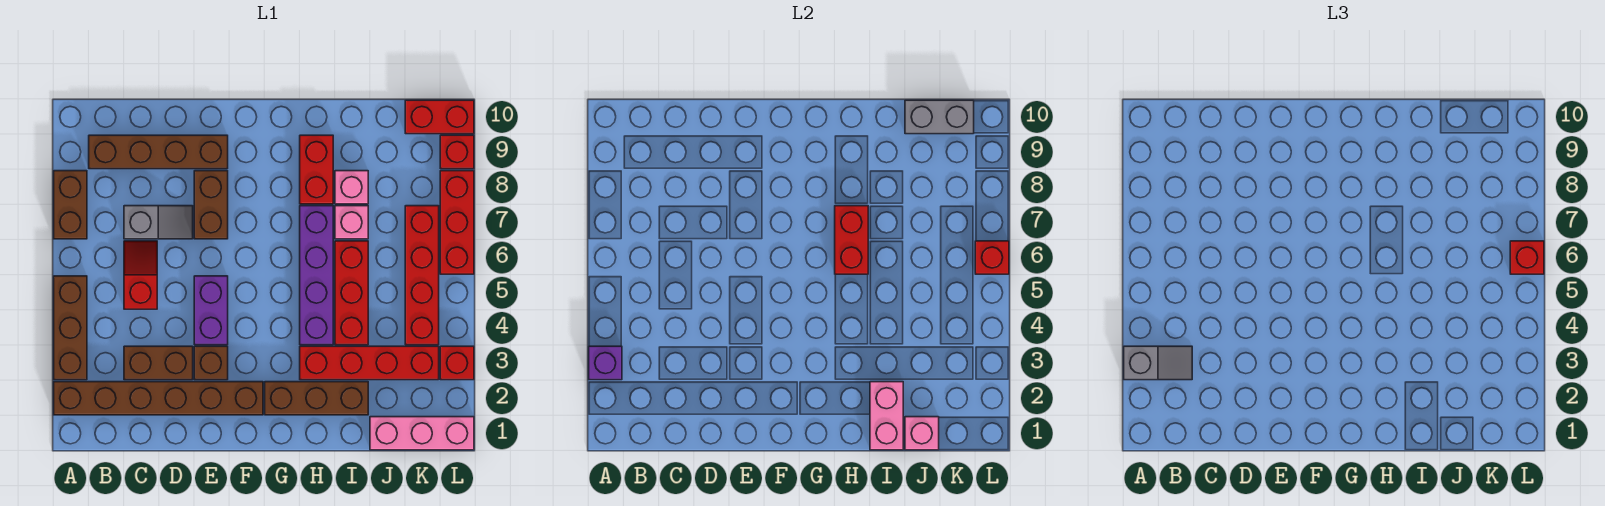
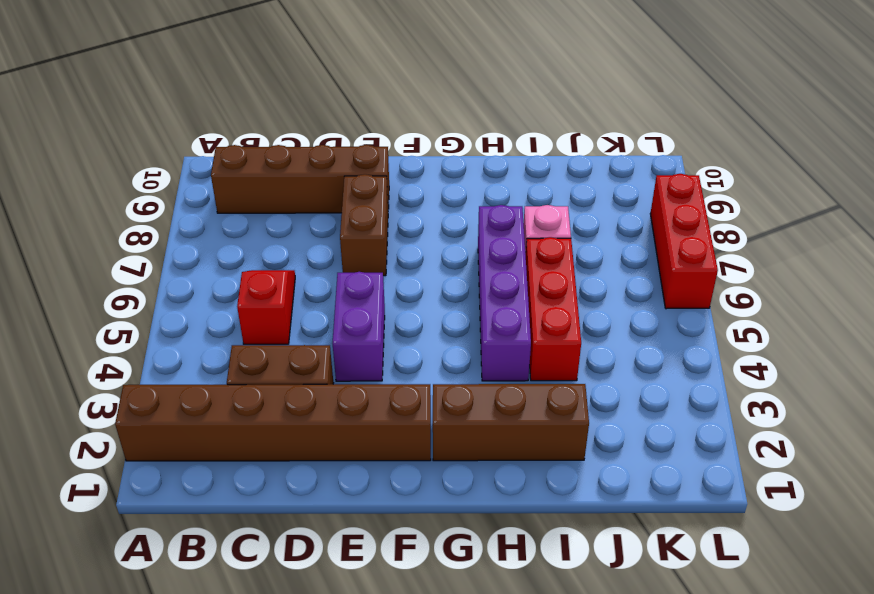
none -> brown 1x3 brick [54,276,87,380]
none -> brown 1x2 brick [54,171,87,239]
none -> grey 1x2 slope [124,206,193,239]
none -> brown 1x1 brick [194,346,228,380]

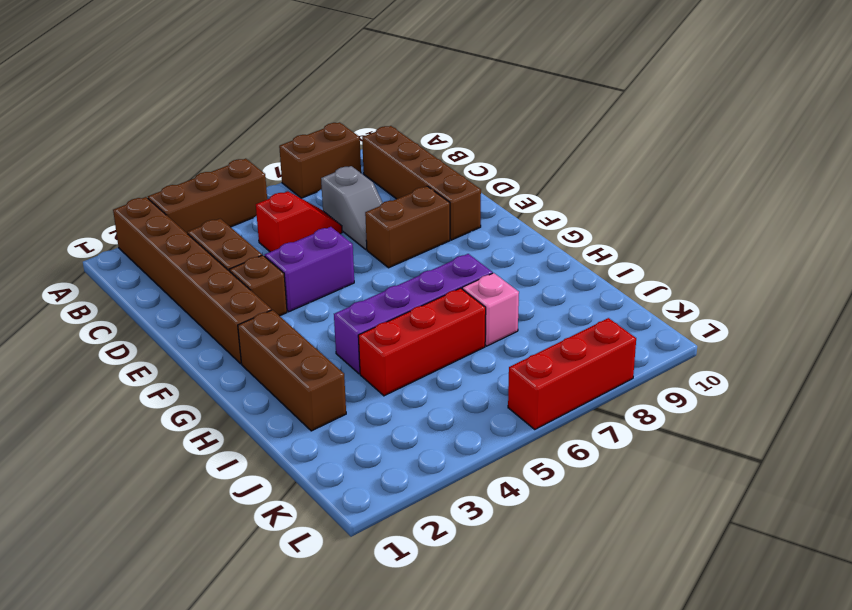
none -> red 1x4 brick [300,346,439,380]
none -> red 1x2 brick [300,135,333,204]
none -> pink 1x1 brick [335,171,368,204]
none -> pink 1x3 brick [370,417,474,450]

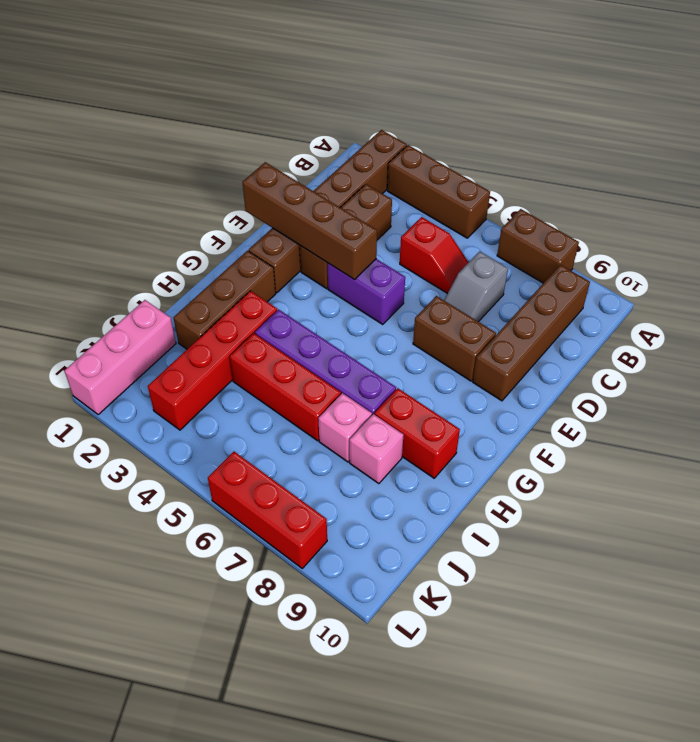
brown 1x4 brick [242,162,377,280] -> none
none -> red 1x4 brick [405,206,439,345]
none -> red 1x2 brick [405,100,474,134]
none -> red 1x1 brick [440,346,474,380]
none -> red 1x1 brick [440,135,474,169]

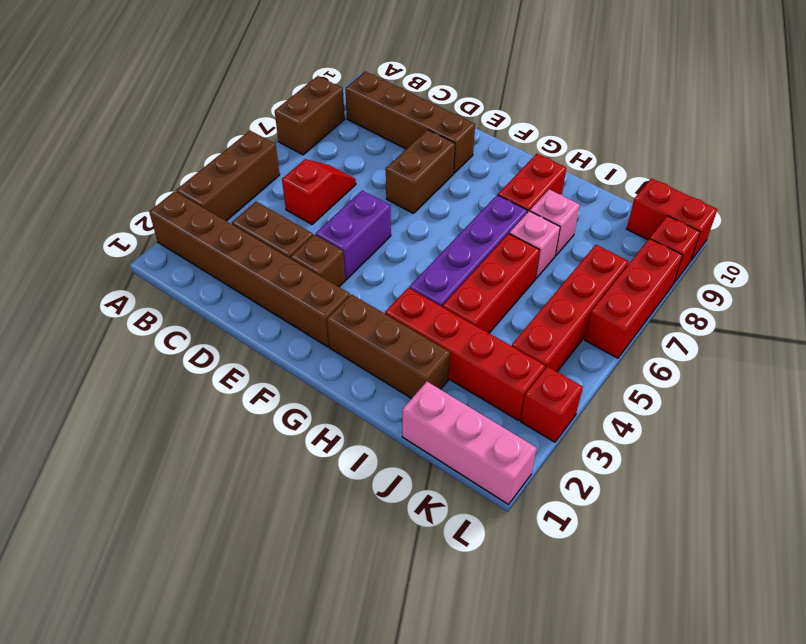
none -> grey 1x2 slope [124,206,193,239]
none -> purple 1x1 brick [589,346,622,380]
none -> red 1x2 brick [835,206,868,274]
none -> pink 1x2 brick [870,382,903,450]

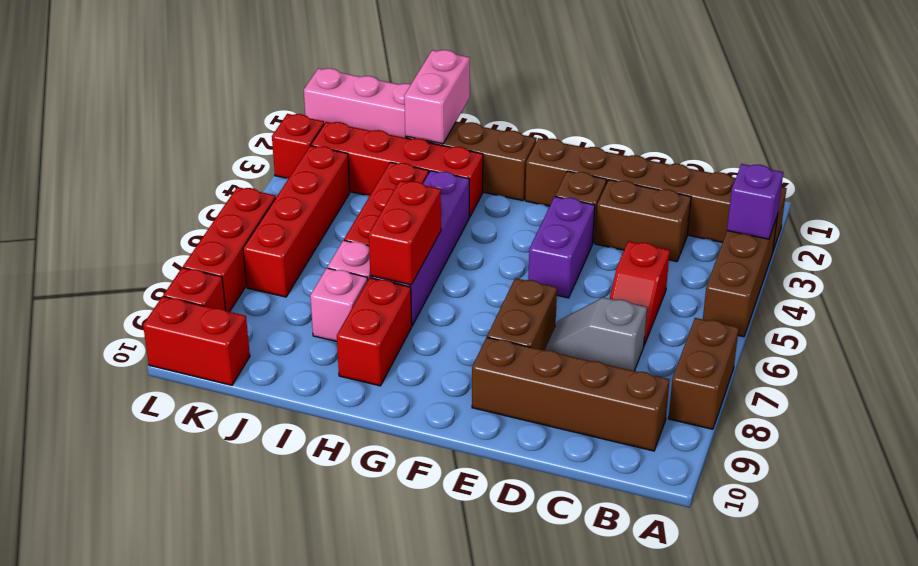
none -> pink 1x1 brick [905,417,939,450]
none -> grey 1x2 brick [905,100,974,134]
none -> red 1x1 brick [975,241,1009,274]
none -> grey 1x2 slope [1124,346,1192,380]

